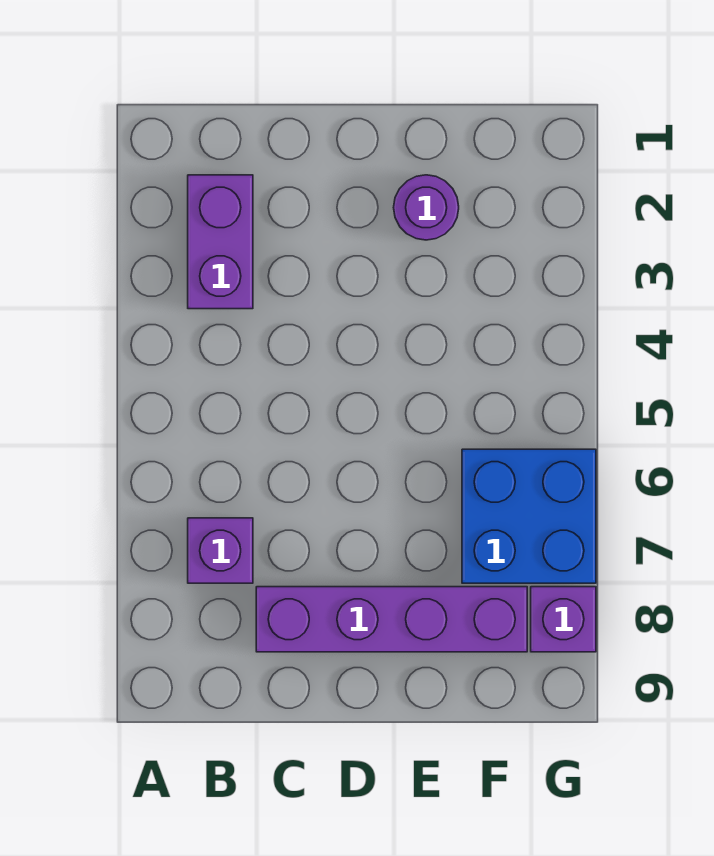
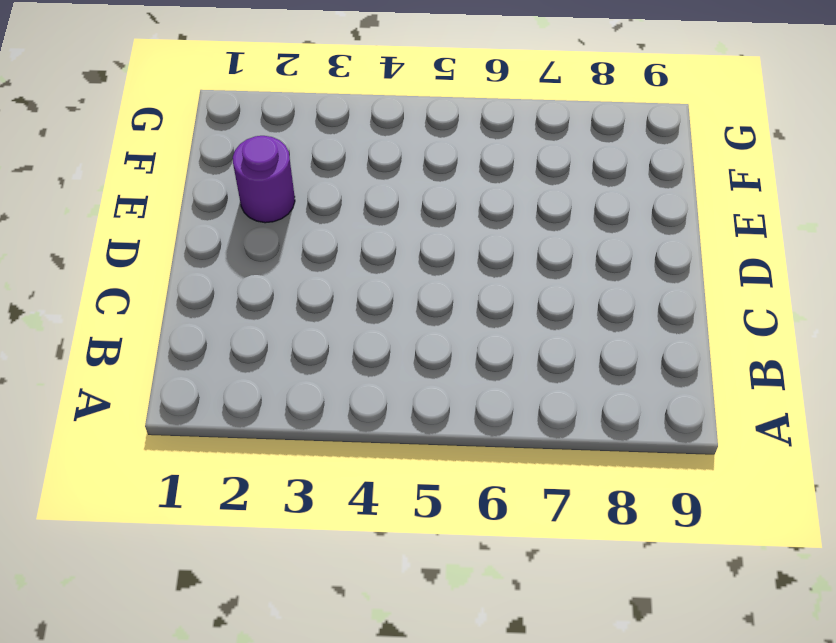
none -> purple 1x2 brick [188,175,253,309]
none -> purple 1x1 brick [188,518,253,583]

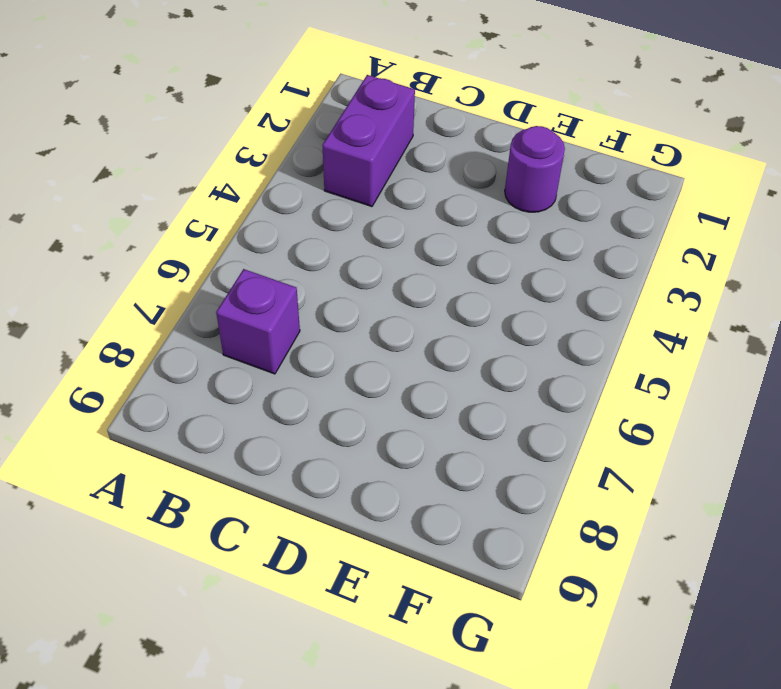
none -> purple 1x4 brick [256,587,527,652]
none -> blue 2x2 brick [462,449,596,583]

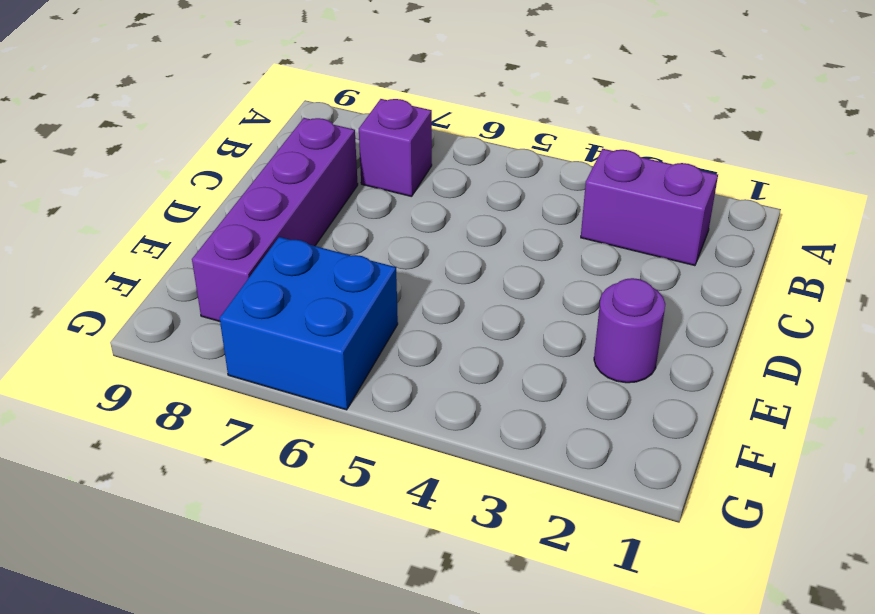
none -> purple 1x1 brick [531,587,596,652]

